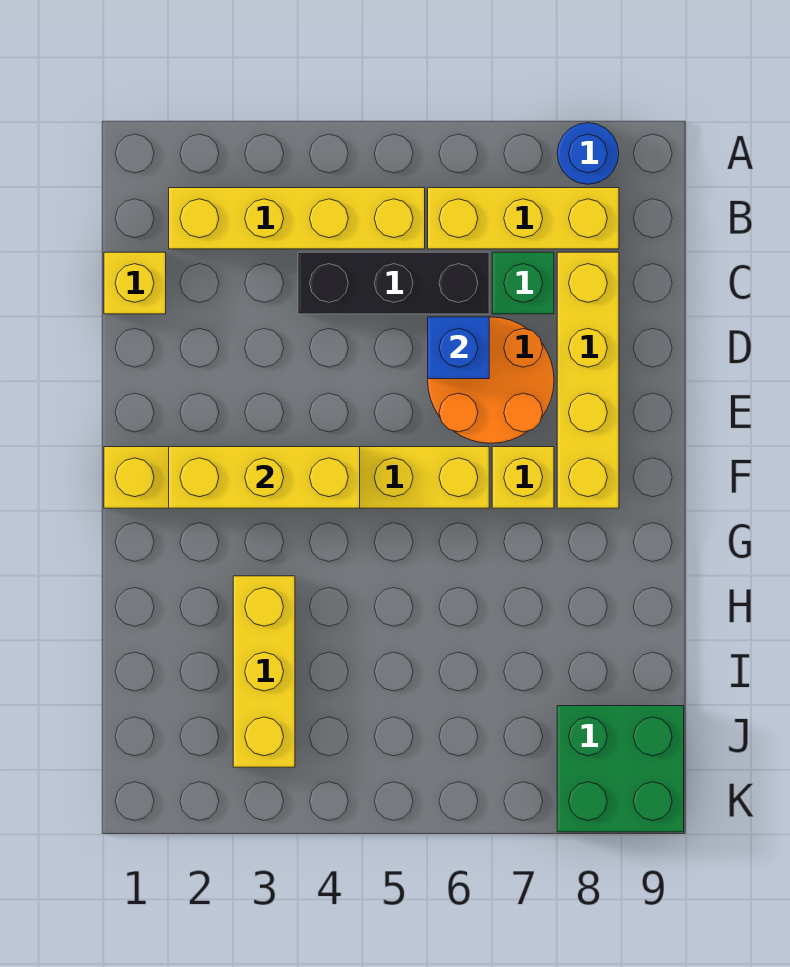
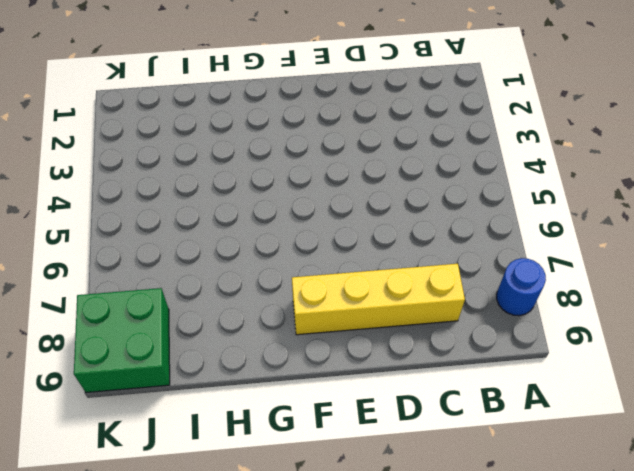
none -> yellow 1x4 brick [169,188,425,249]
none -> yellow 1x3 brick [428,188,619,249]
none -> yellow 1x1 brick [104,252,166,314]

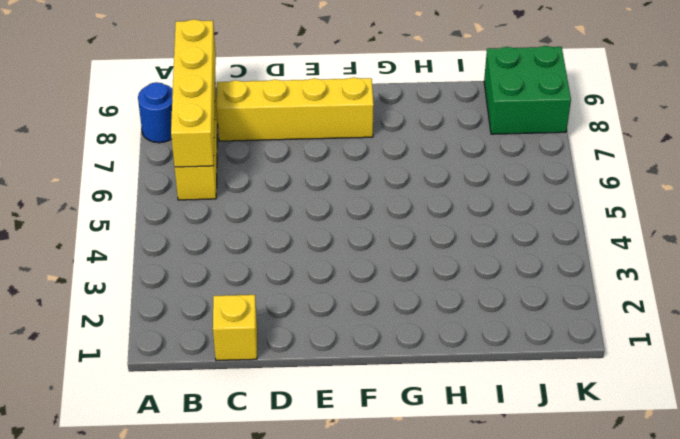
yellow 1x4 brick [171,19,216,167] -> yellow 1x4 brick moved to [169,188,425,249]
none -> black 1x3 brick [298,252,489,314]
none -> green 1x1 brick [492,252,554,314]
none -> orange 2x2 round brick [428,317,554,443]

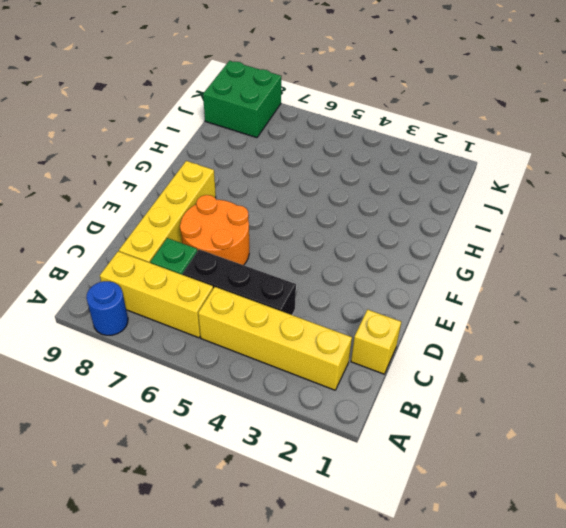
none -> yellow 1x6 brick [104,447,489,508]
none -> yellow 1x1 brick [492,447,554,508]
none -> yellow 1x3 brick [233,576,295,767]

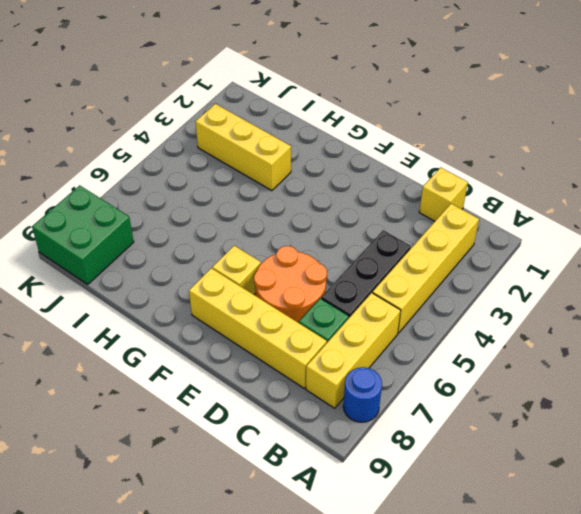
none -> yellow 1x6 brick [104,447,489,508]
none -> blue 1x1 brick [428,317,489,379]
none -> yellow 1x3 brick [169,447,360,508]

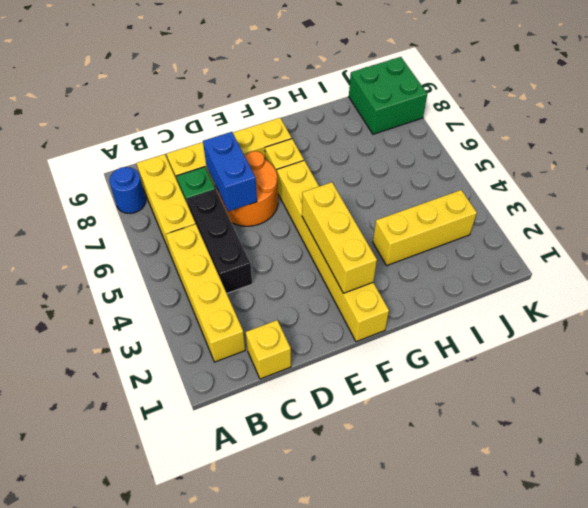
blue 1x2 brick [203,132,257,211] -> blue 1x1 brick [428,317,489,379]

